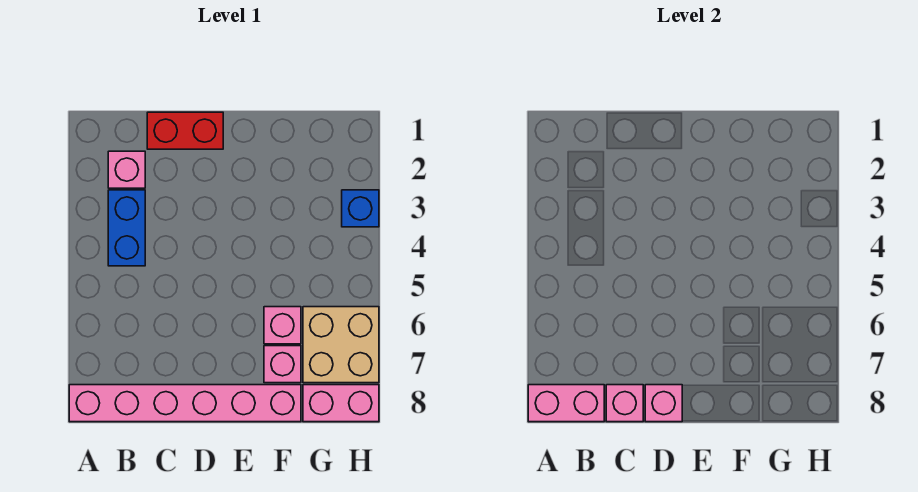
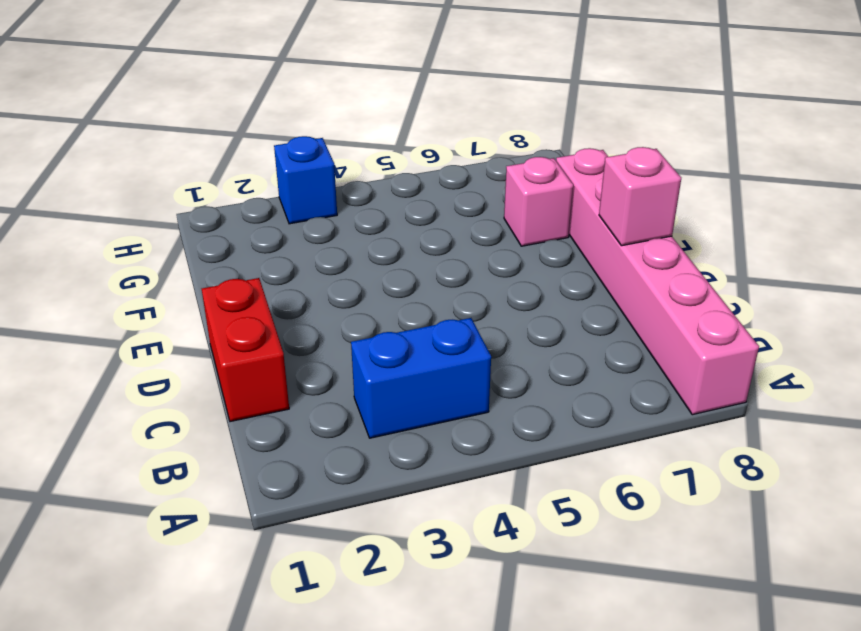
none -> pink 1x1 brick [108,151,145,188]
none -> pink 1x1 brick [264,307,301,344]
none -> tan 2x2 brick [303,307,379,383]

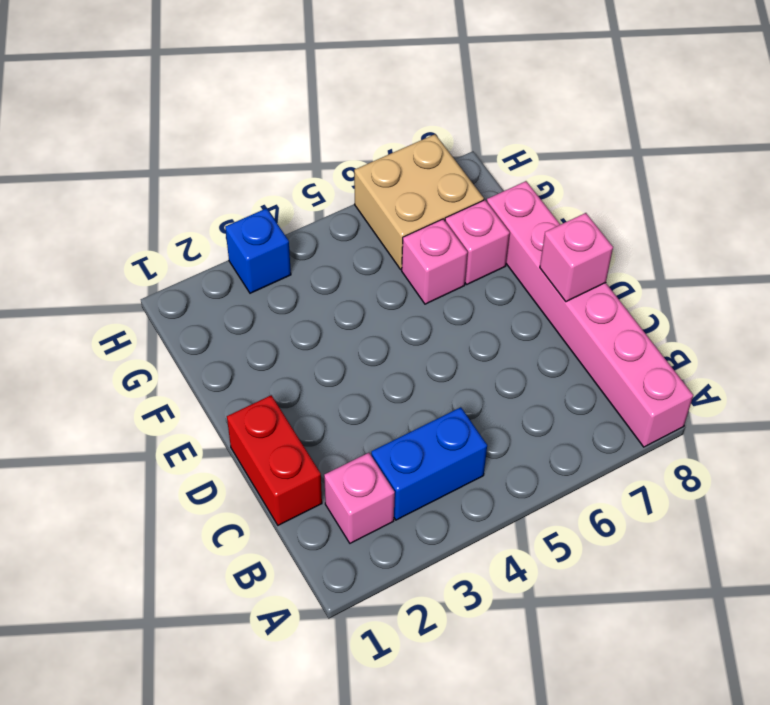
none -> pink 1x2 brick [303,385,379,422]
none -> pink 1x2 brick [528,385,604,422]
none -> pink 1x1 brick [606,385,643,422]

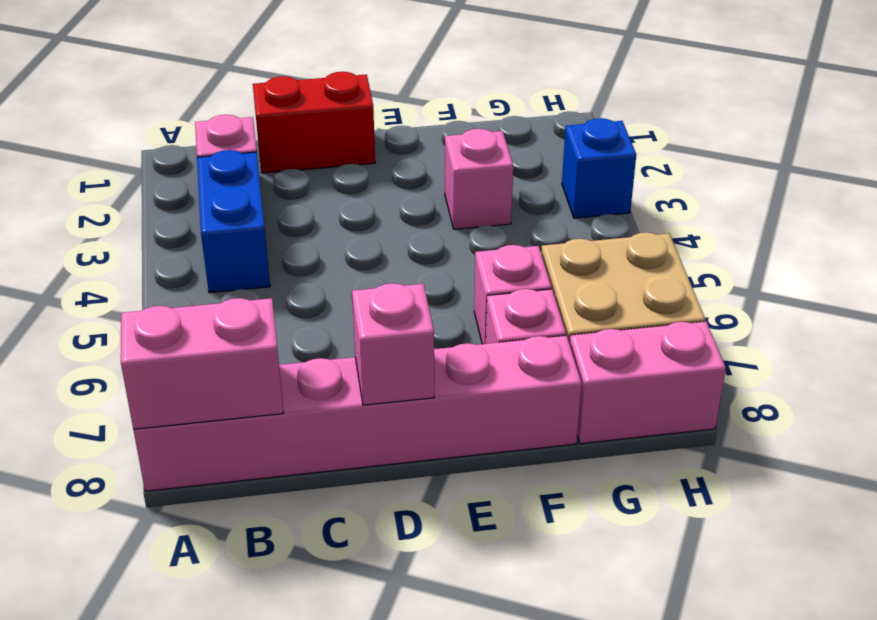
pink 1x1 brick [445,129,513,229] -> pink 1x1 brick moved to [606,385,643,422]

